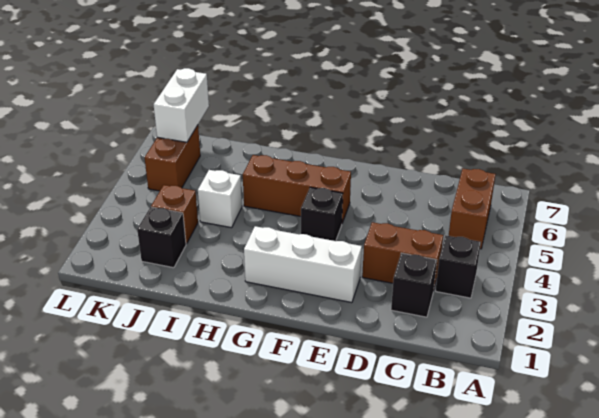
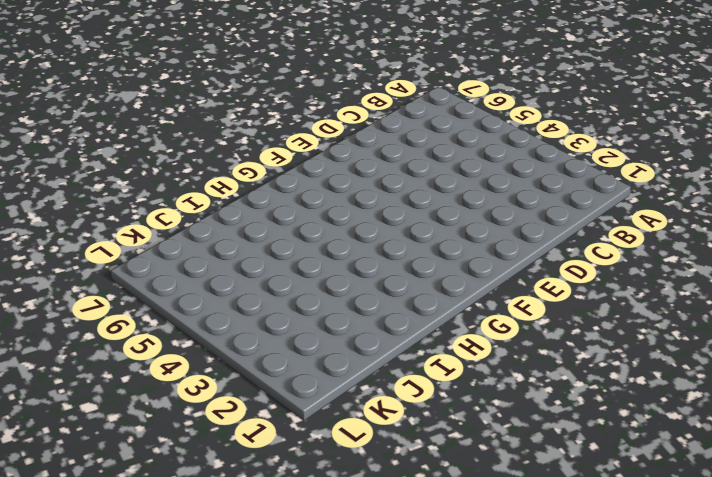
none -> black 1x1 brick [436,235,481,298]
none -> brown 1x2 brick [449,169,496,249]
none -> black 1x1 brick [391,253,437,317]

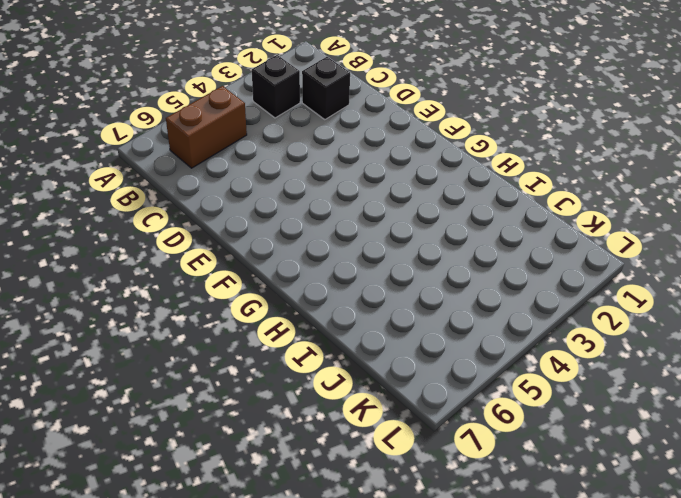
none -> brown 1x2 brick [362,222,443,288]
none -> white 1x3 brick [244,226,362,303]
none -> black 1x1 brick [301,187,343,241]

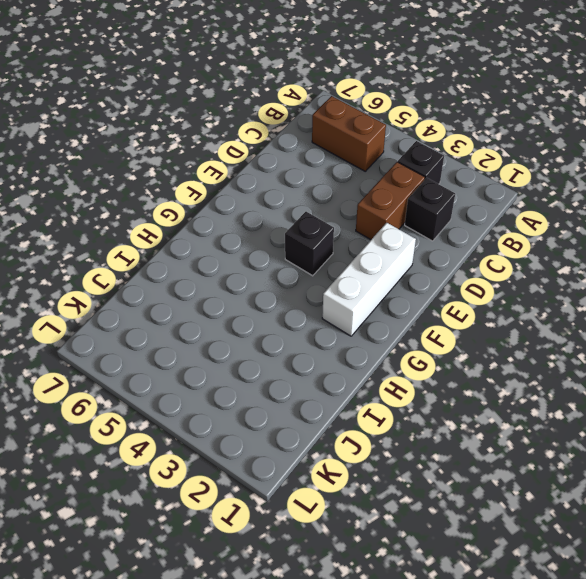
none -> brown 1x3 brick [243,155,351,223]
none -> white 1x1 brick [198,170,242,228]
none -> black 1x1 brick [137,207,186,268]

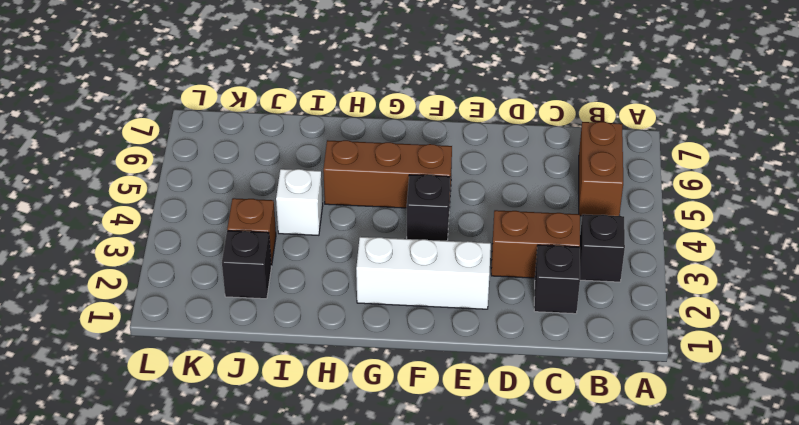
none -> brown 1x2 brick [145,125,200,191]
none -> white 1x2 brick [154,68,209,142]

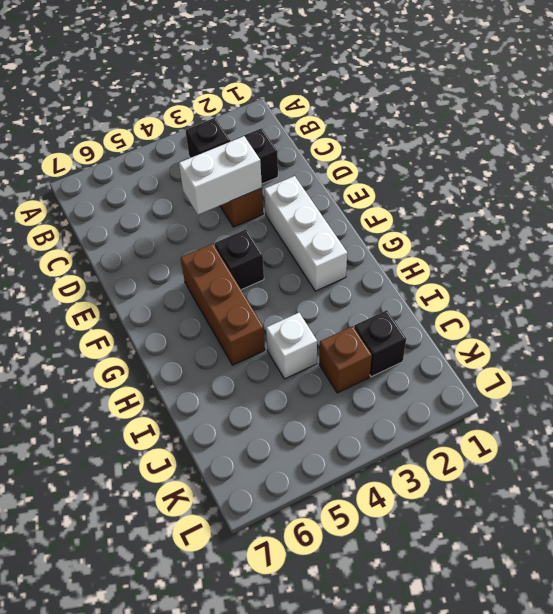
white 1x2 brick [179,136,262,215] -> white 1x2 brick moved to [154,68,209,142]
none -> brown 1x2 brick [449,169,496,249]
none -> brown 1x2 brick [145,125,200,191]

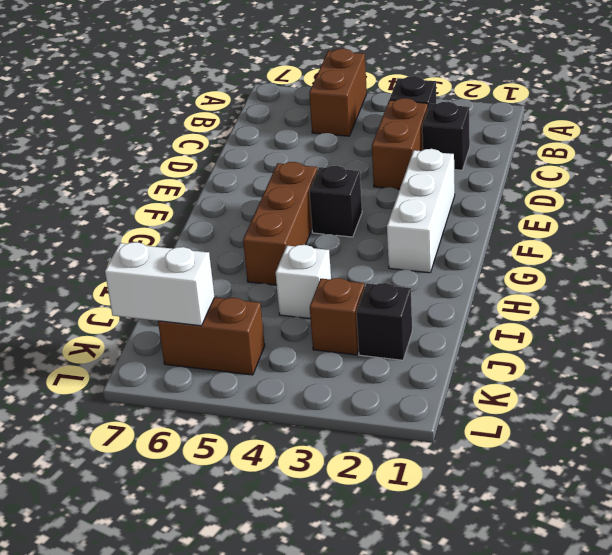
brown 1x2 brick [309,49,367,136] -> brown 1x2 brick turned to [449,169,496,249]

